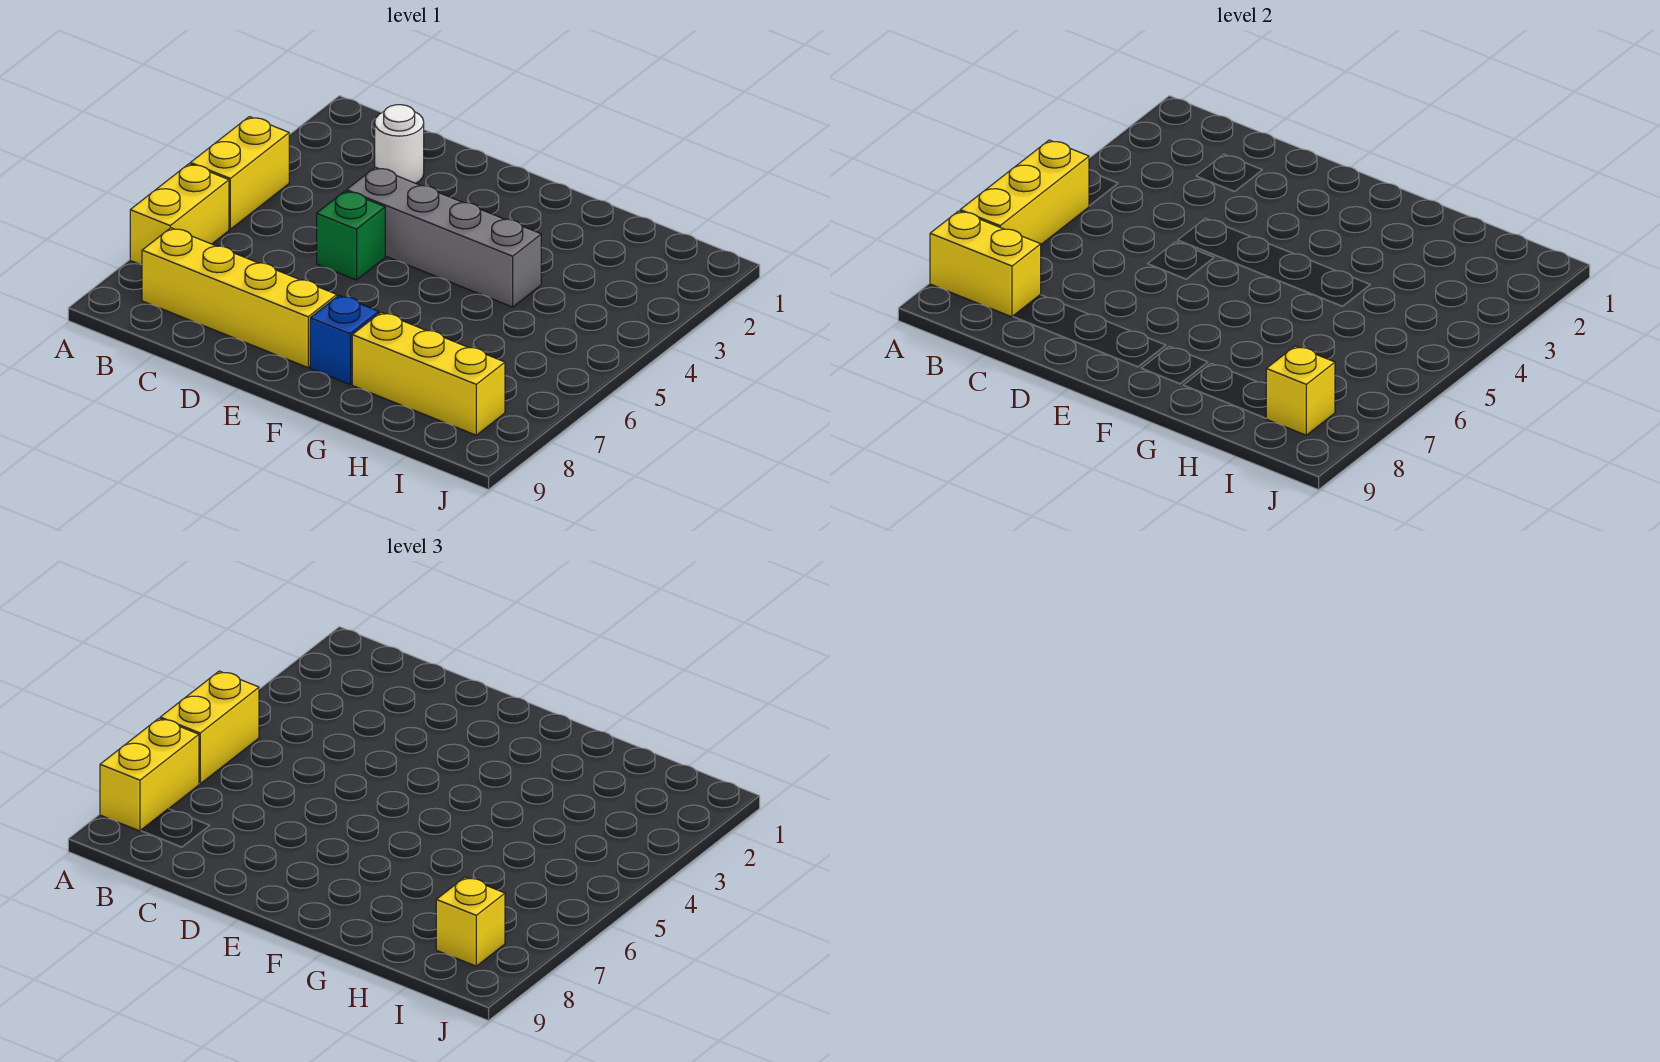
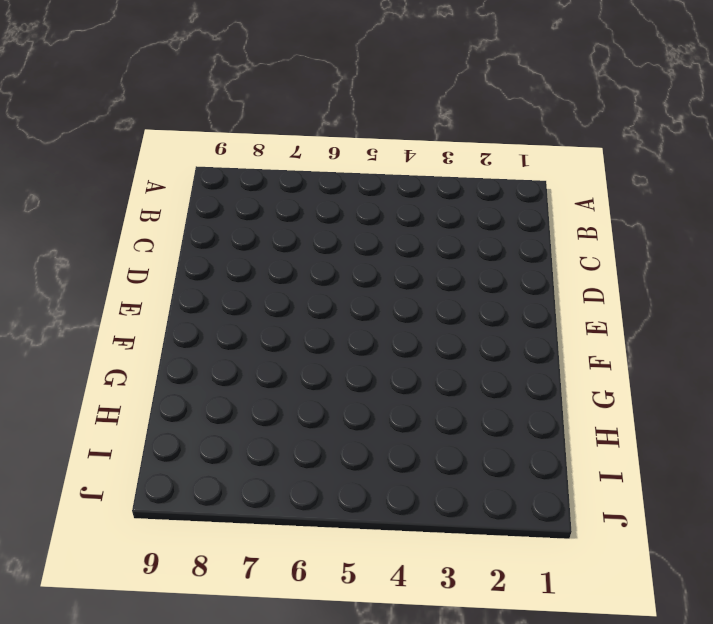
none -> yellow 1x2 brick [190,117,289,229]
none -> yellow 1x2 brick [130,164,229,265]
none -> yellow 1x4 brick [142,228,337,368]

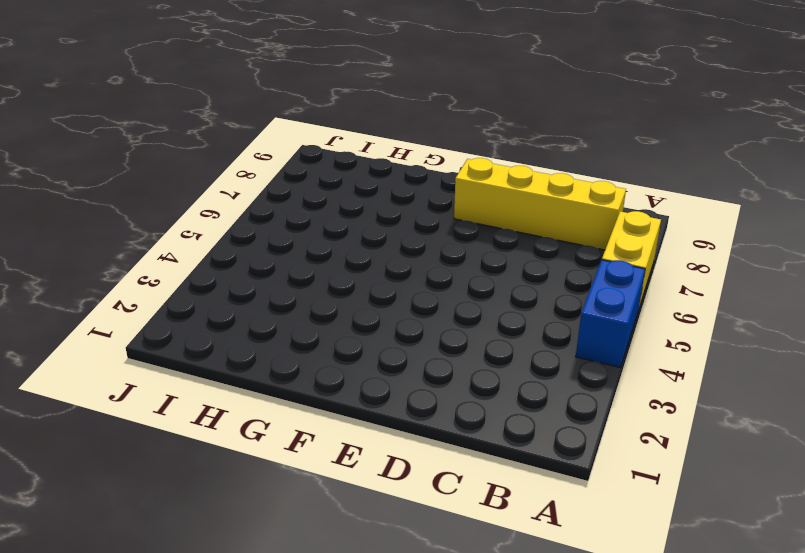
blue 1x2 brick [576,260,645,367] -> yellow 1x2 brick [190,117,289,229]
none -> white 1x1 round brick [375,105,424,183]
none -> grey 1x4 brick [347,167,541,307]
none -> green 1x1 brick [317,191,385,280]

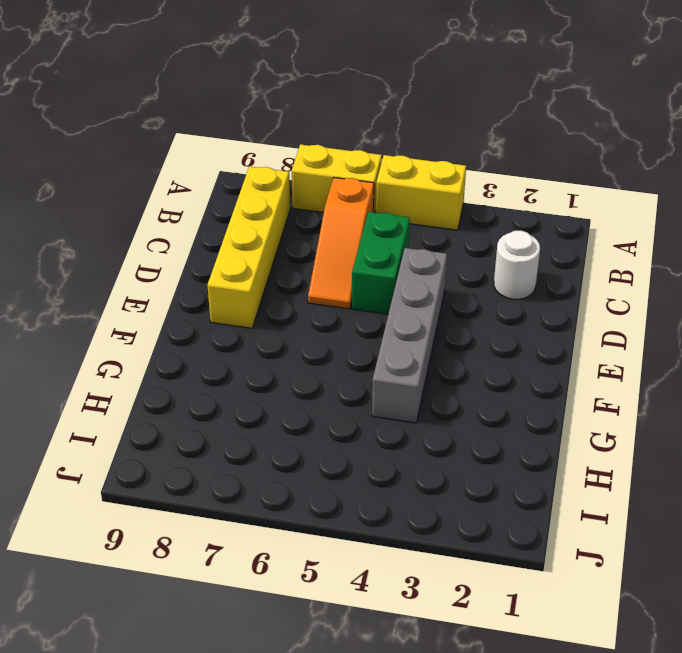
orange 1x3 slope [308,178,374,309] -> none
green 1x2 brick [352,212,410,314] -> green 1x1 brick [317,191,385,280]
none -> blue 1x1 brick [310,296,379,384]
none -> yellow 1x3 brick [352,312,505,435]
none -> yellow 1x3 brick [960,140,1089,244]

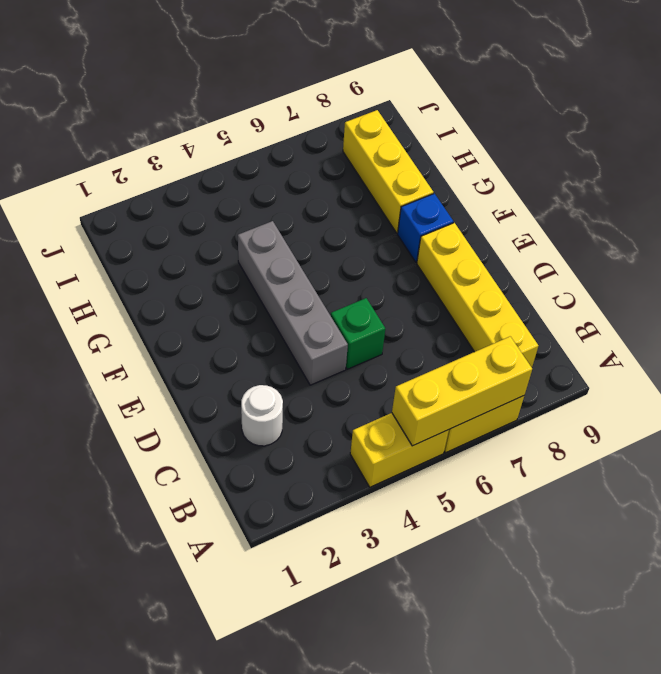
none -> yellow 1x2 brick [930,211,1041,317]
none -> yellow 1x1 brick [1266,346,1335,435]
none -> yellow 1x2 brick [160,671,259,784]

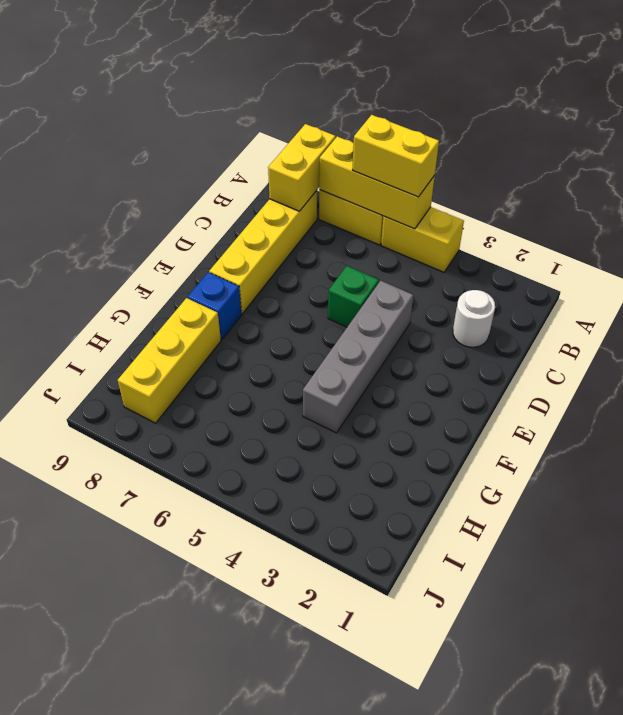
none -> yellow 1x1 brick [1266,346,1335,435]
none -> yellow 1x2 brick [100,718,199,831]
none -> yellow 1x1 brick [436,877,505,966]

